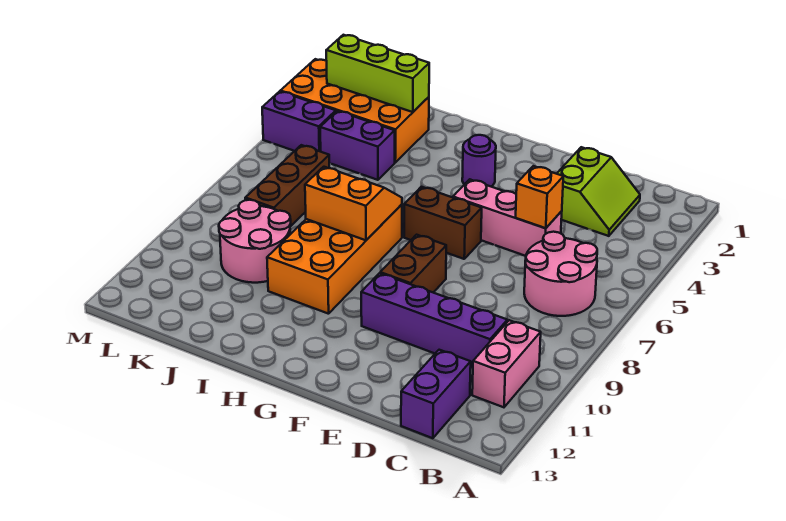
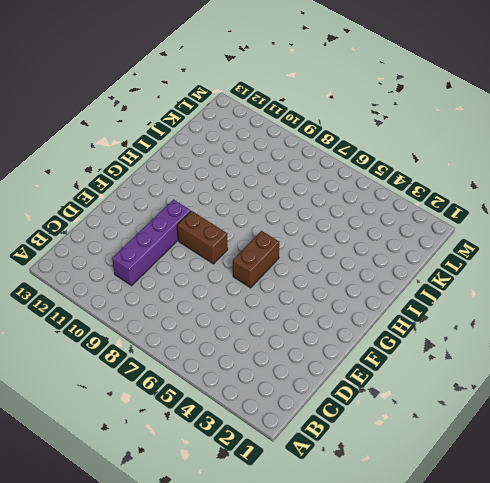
none -> pink 2x2 round brick [524,232,597,316]
none -> pink 1x2 brick [472,320,541,407]
none -> lime 2x2 slope [557,147,640,236]

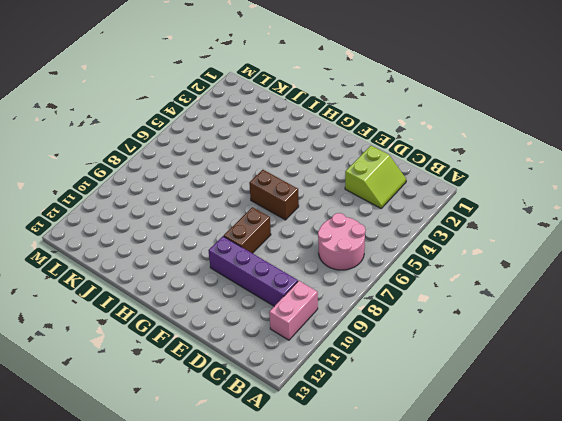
none -> purple 1x2 brick [401,350,471,438]
none -> pink 1x3 brick [453,179,562,256]
none -> purple 1x1 round brick [462,135,496,186]

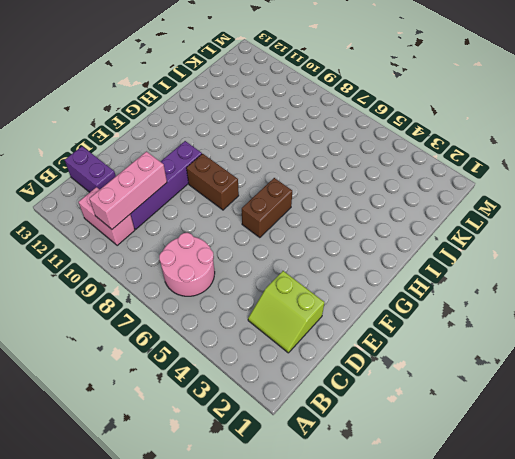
pink 1x3 brick [89,152,167,229] -> pink 1x3 brick moved to [453,179,562,256]
none -> purple 1x1 round brick [462,135,496,186]
none -> orange 2x4 brick [267,204,402,314]
none -> orange 2x4 brick [280,59,429,162]

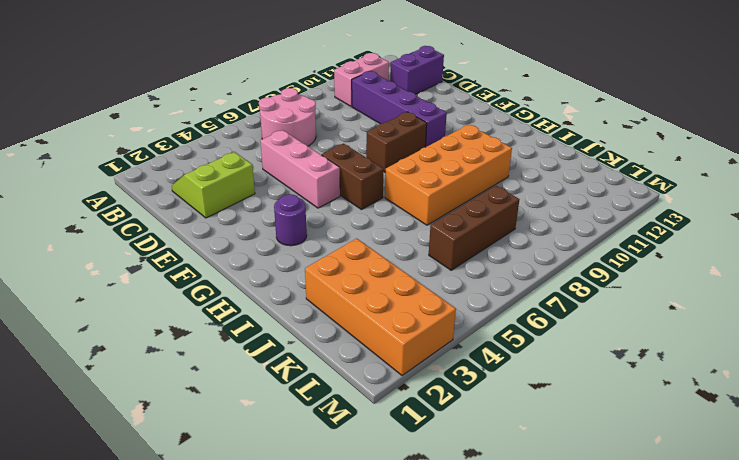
none -> purple 1x2 brick [320,111,395,180]
none -> pink 2x2 round brick [219,200,291,283]
none -> purple 1x2 brick [262,91,336,152]

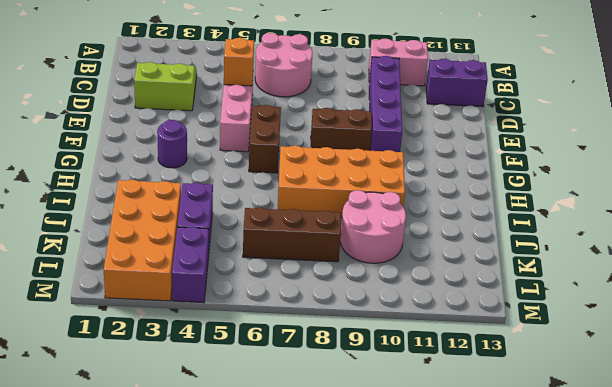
none -> orange 2x2 slope [305,167,402,240]
none -> lime 1x3 brick [326,35,429,112]

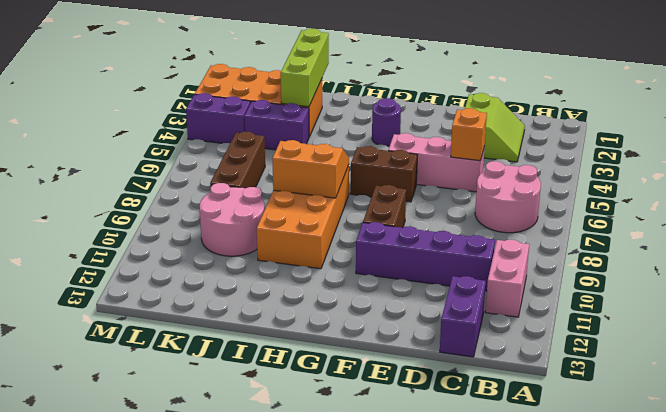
lime 1x3 brick [281,28,329,107] -> lime 1x3 brick turned to [326,35,429,112]

